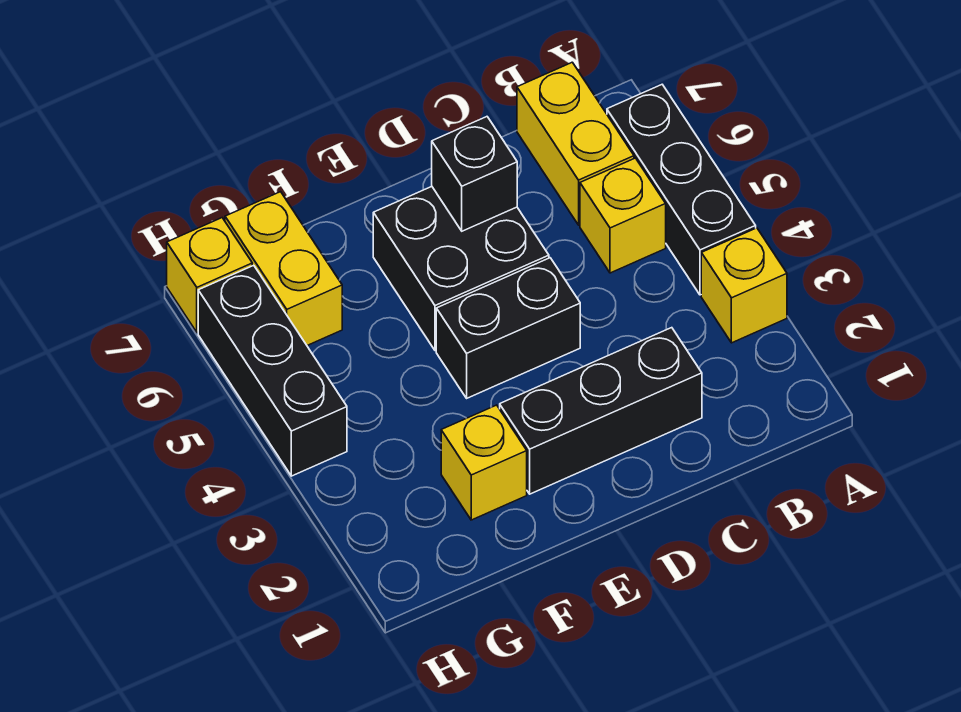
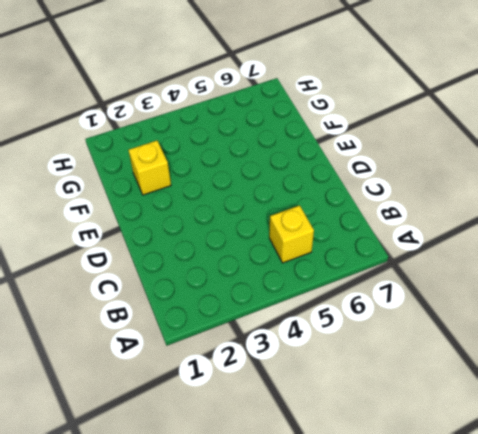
none -> yellow 1x1 brick [701,228,787,343]
none -> black 1x3 brick [607,85,756,295]
none -> yellow 1x2 brick [517,62,634,225]

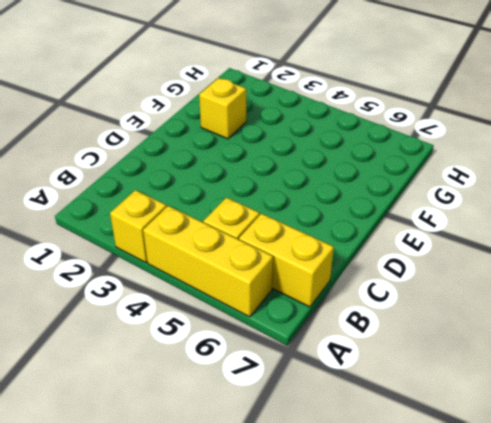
yellow 1x3 brick [143,206,273,317] -> black 1x3 brick [607,85,756,295]
none -> black 1x3 brick [500,328,702,494]
none -> black 1x2 brick [436,258,580,398]
none -> black 2x2 brick [373,187,549,351]

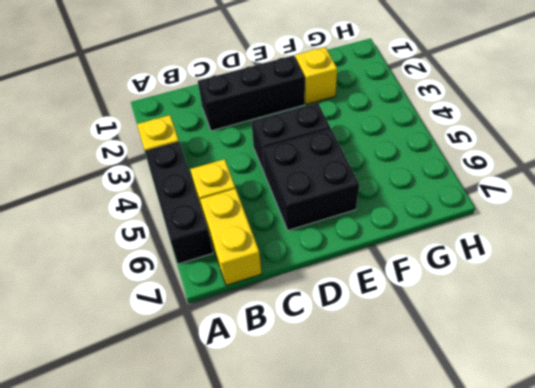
none -> yellow 1x2 brick [225,192,342,345]
none -> black 1x3 brick [198,265,347,476]
none -> yellow 1x1 brick [167,218,252,332]

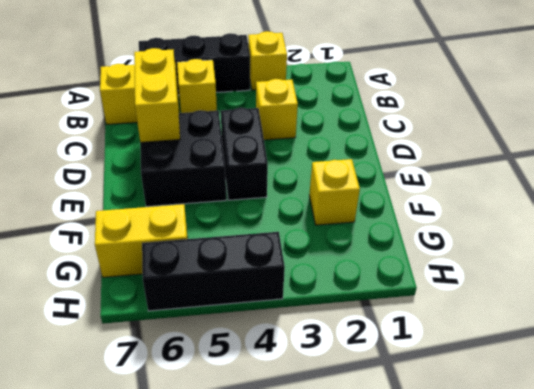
yellow 1x1 brick [256,79,298,140] -> yellow 1x1 brick moved to [167,218,252,332]
yellow 1x2 brick [134,48,180,142] -> black 1x1 brick [432,117,517,231]
none -> black 1x3 brick [500,328,702,494]

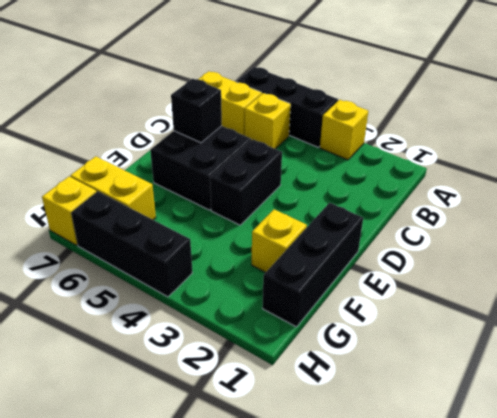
black 1x3 brick [262,203,363,327] -> black 1x3 brick moved to [500,328,702,494]

